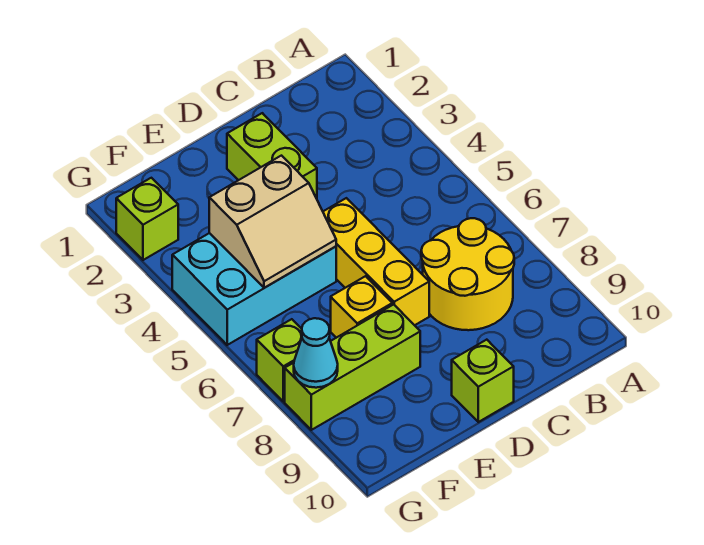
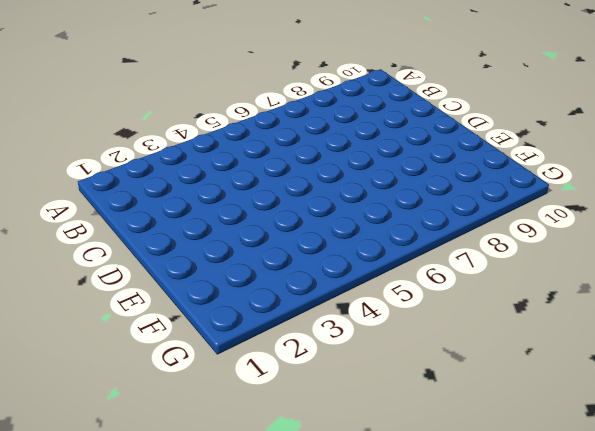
none -> yellow 2x2 round brick [421,218,514,330]
none -> lime 1x2 brick [227,113,317,199]

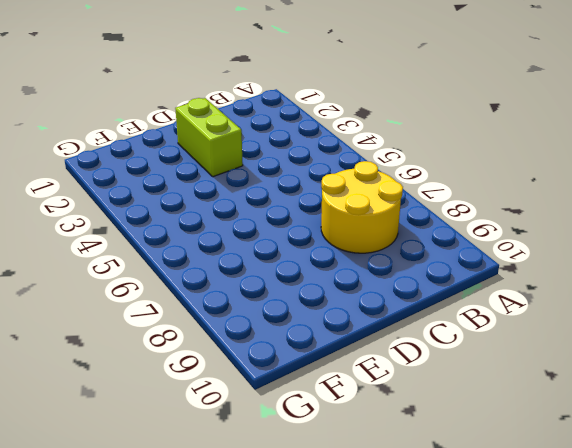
none -> yellow 1x3 brick [323,198,429,325]
none -> lime 1x1 brick [452,340,514,422]

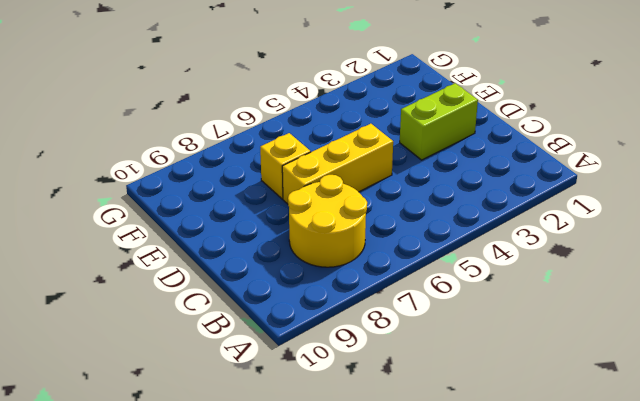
none -> lime 1x1 brick [452,340,514,422]
none -> cyan 2x3 brick [172,233,336,345]

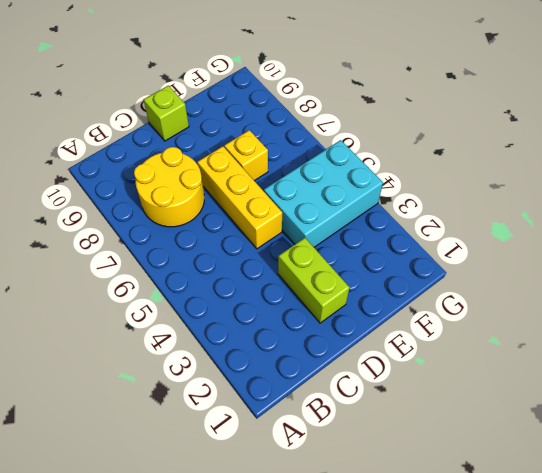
none -> lime 1x3 brick [285,304,420,430]
none -> lime 1x1 brick [116,178,178,260]

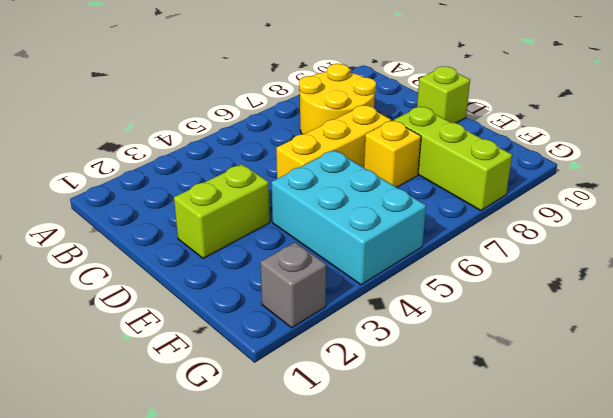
grey 1x1 brick [260,242,326,328] -> lime 1x1 brick [116,178,178,260]
none -> lime 1x1 brick [257,319,302,402]
none -> tan 2x2 slope [209,156,336,288]

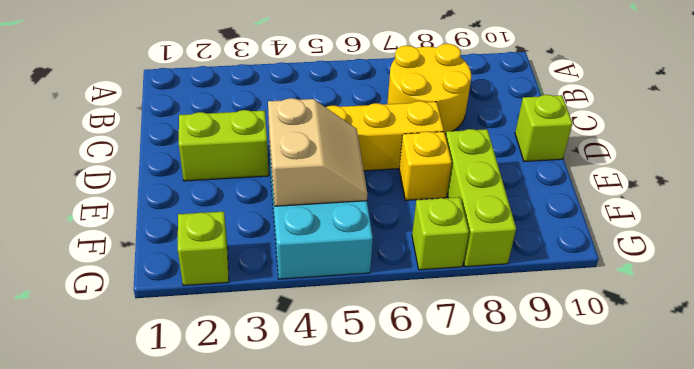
none -> cyan 1x1 cone [294,318,338,388]

